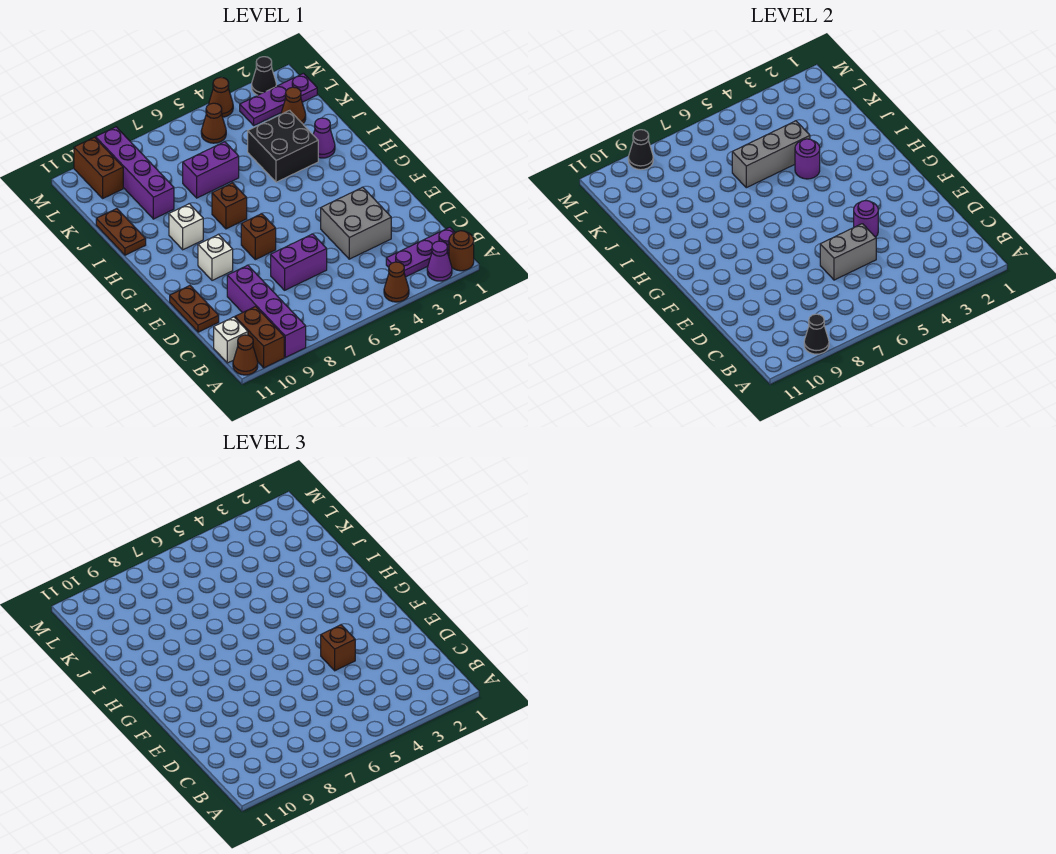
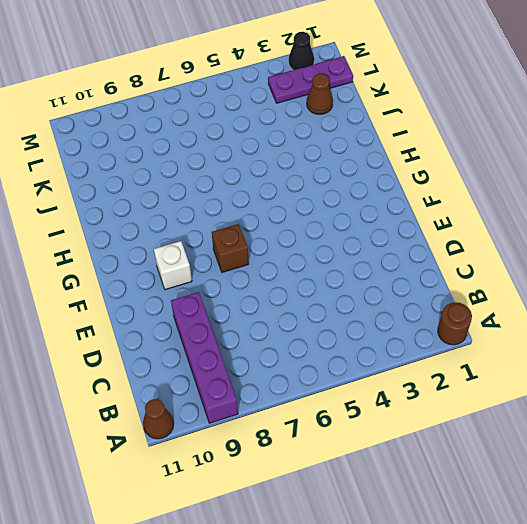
none -> purple 1x1 cone [427,241,452,281]
none -> brown 1x1 cone [384,262,409,302]
none -> brown 1x2 brick [235,307,284,368]
none -> purple 1x3 plate [386,227,455,277]

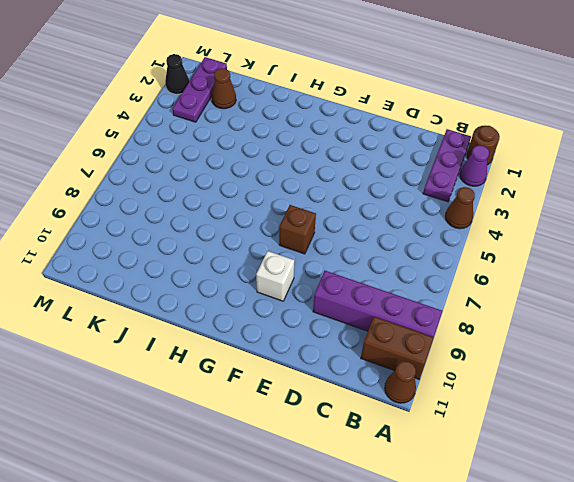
none -> white 1x1 brick [214,317,248,363]
none -> grey 2x2 brick [321,187,391,259]
none -> purple 1x2 brick [271,234,327,290]
none -> brown 1x2 plate [170,286,219,332]

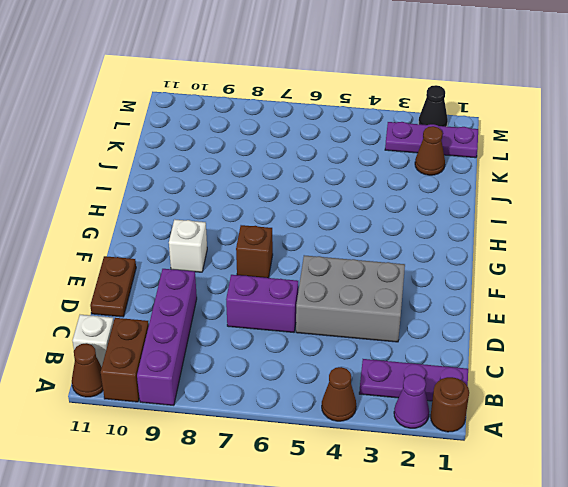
grey 2x3 brick [296,255,405,342] -> grey 2x2 brick [321,187,391,259]
none -> brown 1x1 brick [212,183,247,229]
none -> white 1x1 brick [169,204,203,250]
none -> purple 1x1 cone [313,118,335,158]
none -> black 2x2 brick [248,110,318,182]

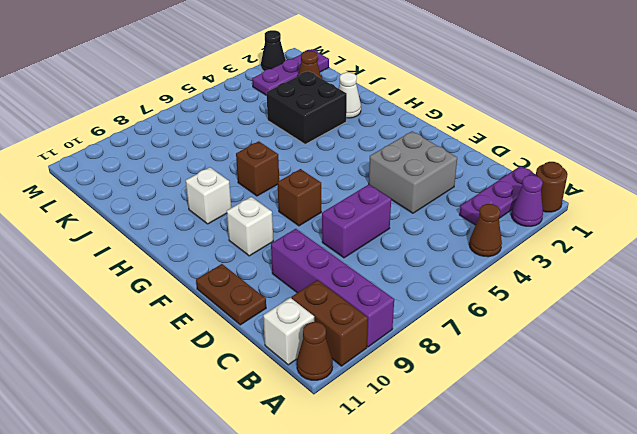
white 1x1 cone [339,72,361,118] -> purple 1x1 cone [313,118,335,158]
none -> brown 1x2 plate [96,209,146,255]
none -> purple 1x2 brick [183,142,239,198]
none -> purple 1x4 brick [96,127,174,219]
none -> brown 1x1 cone [201,103,226,143]

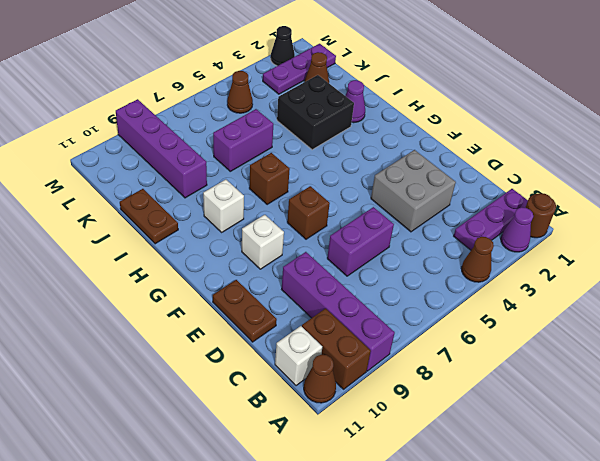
none -> brown 1x2 brick [74,137,123,198]
none -> brown 1x1 cone [208,77,233,117]
none -> black 1x1 cone [804,314,829,354]
none -> grey 1x2 brick [820,224,876,280]

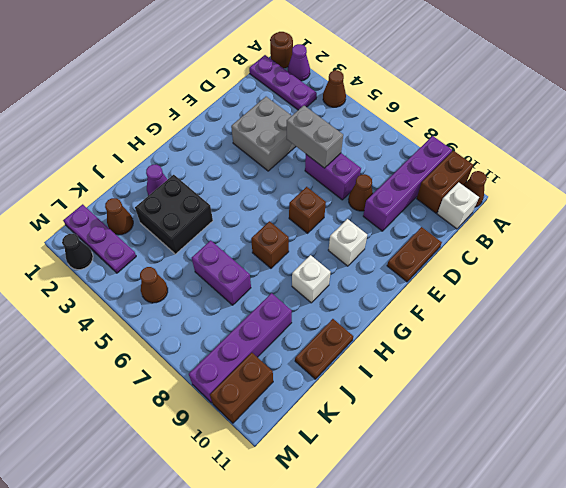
brown 1x1 cone [349,174,373,211] -> brown 1x1 cone moved to [208,77,233,117]
none -> black 1x1 cone [804,314,829,354]
none -> purple 1x1 round brick [854,200,878,237]
none -> purple 1x1 round brick [795,139,820,179]
none -> grey 1x3 brick [732,121,810,188]

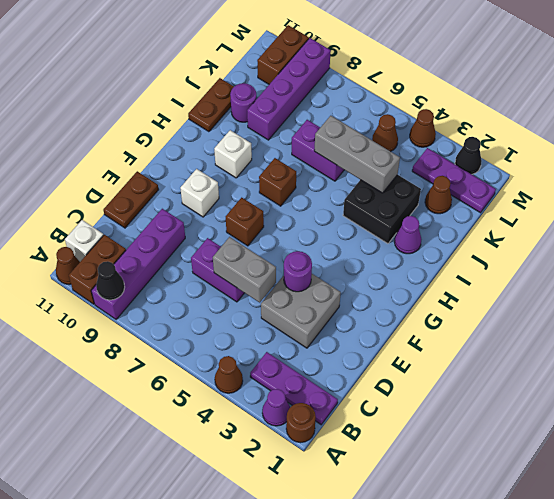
purple 1x1 round brick [230,83,256,122] -> purple 1x1 round brick moved to [795,139,820,179]
none -> black 1x1 cone [628,130,653,170]
none -> brown 1x1 brick [321,625,355,671]

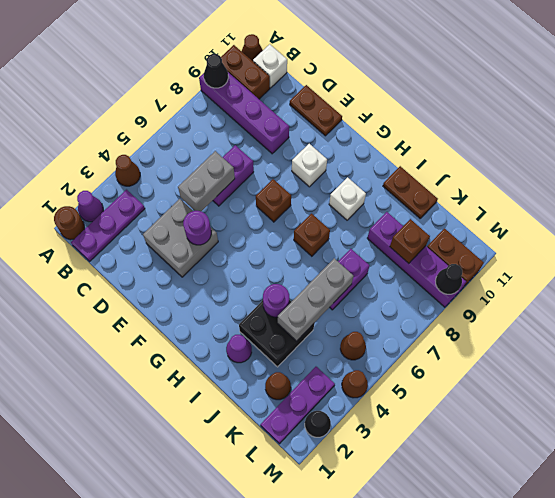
brown 1x1 brick [390,219,430,263] -> brown 1x1 brick moved to [321,625,355,671]

